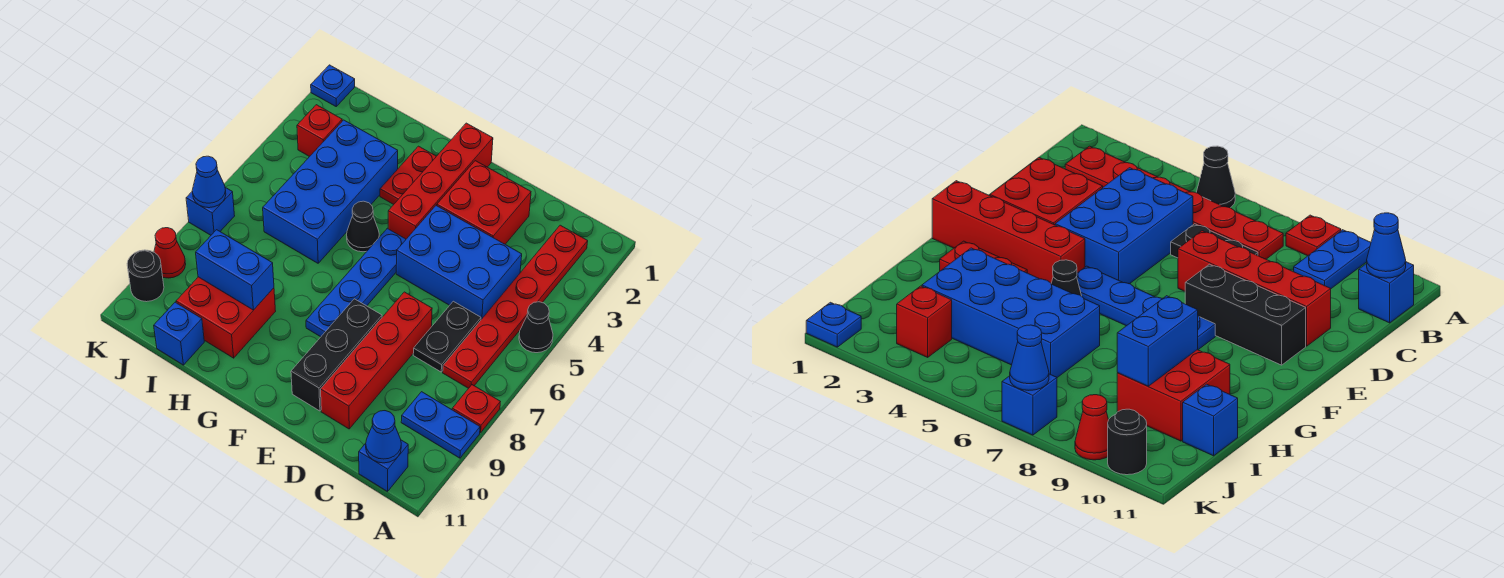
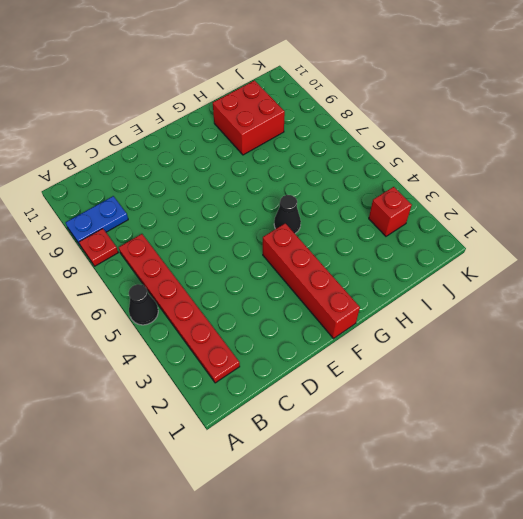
none -> blue 1x1 brick [359,440,408,492]
none -> blue 2x3 brick [396,206,522,319]
none -> black 1x2 plate [413,301,481,372]

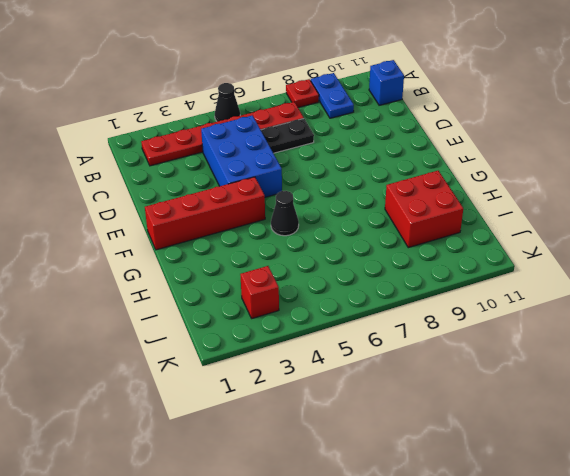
none -> red 2x2 brick [437,161,531,244]
none -> red 1x4 brick [321,292,432,429]
none -> black 1x3 brick [291,299,382,411]

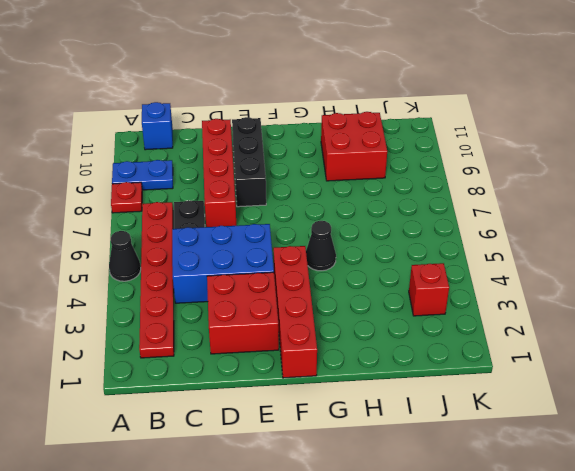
none -> blue 1x4 plate [306,228,406,337]
none -> red 1x2 plate [380,146,436,204]
none -> blue 2x4 brick [263,120,398,263]

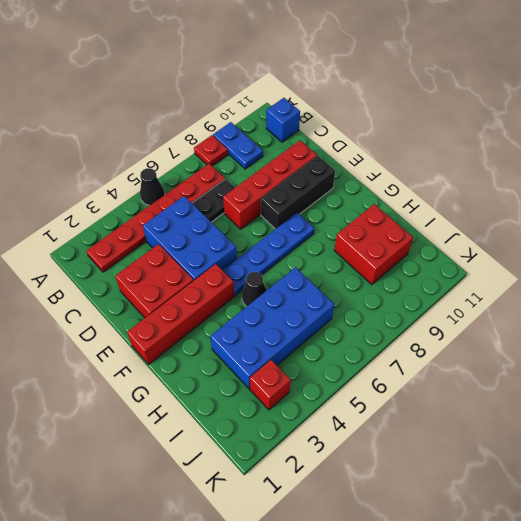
none -> red 1x2 plate [380,146,436,204]
none -> blue 1x1 brick [154,302,204,365]
none -> blue 1x1 plate [311,65,355,106]

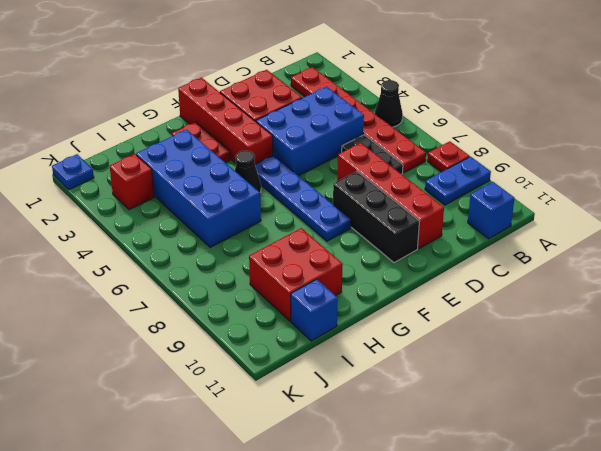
none -> blue 1x1 brick [186,187,235,235]
none -> red 1x1 cone [154,228,186,278]
none -> black 1x1 round brick [127,250,164,302]

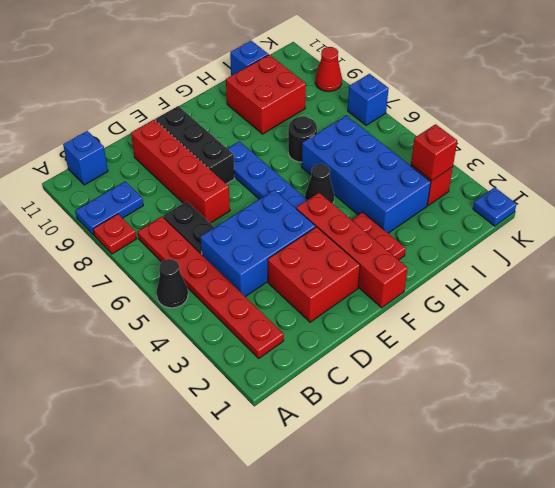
black 1x1 round brick [288,116,317,162] -> black 1x1 round brick moved to [127,250,164,302]
red 1x1 brick [411,124,457,181] -> none
none -> blue 1x1 cone [366,411,401,463]
none -> blue 1x2 brick [196,230,274,310]
none -> blue 1x1 cone [192,156,226,208]

